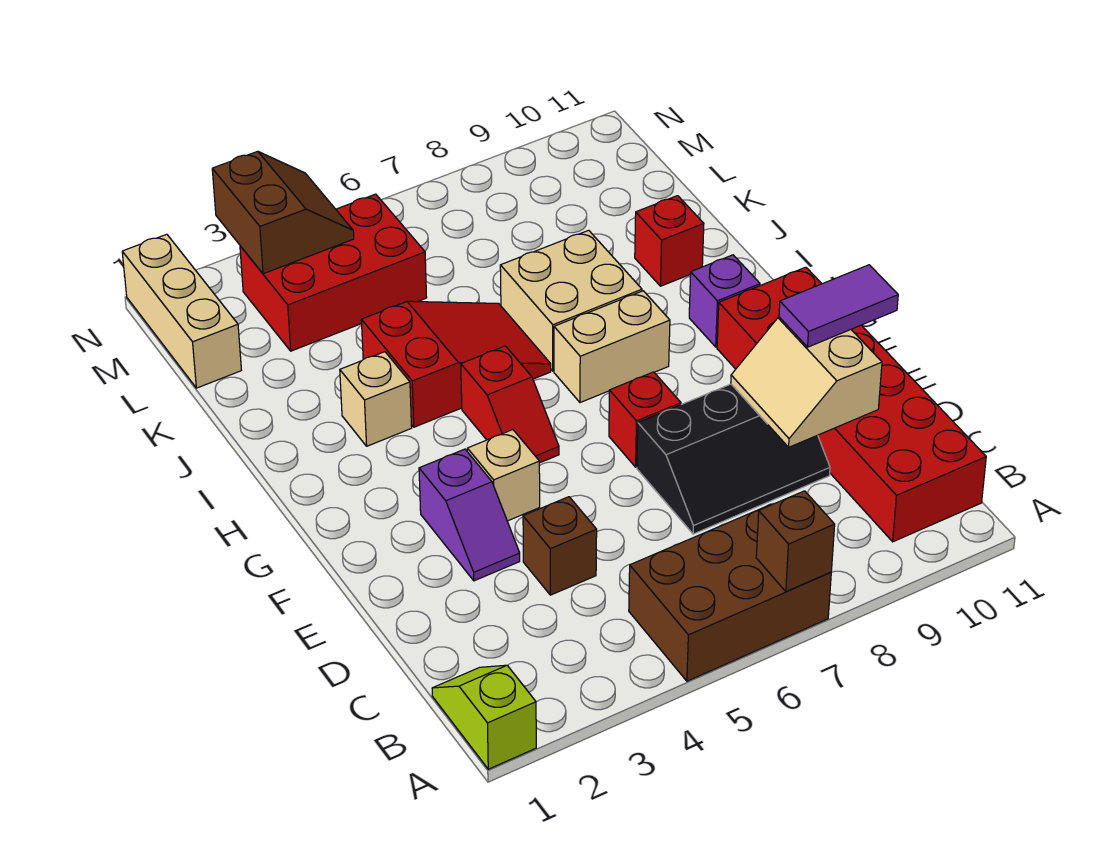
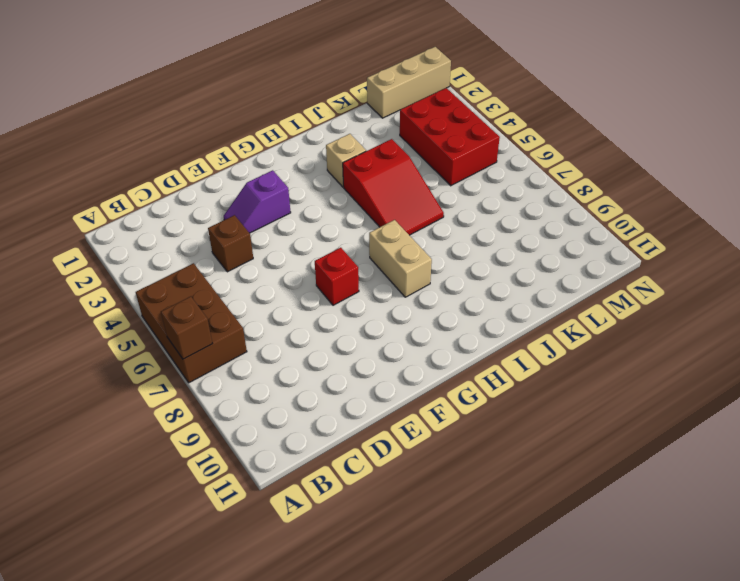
none -> lime 1x2 slope [432,665,536,769]
none -> red 2x6 brick [717,267,986,542]
none -> black 2x3 slope [637,384,830,534]

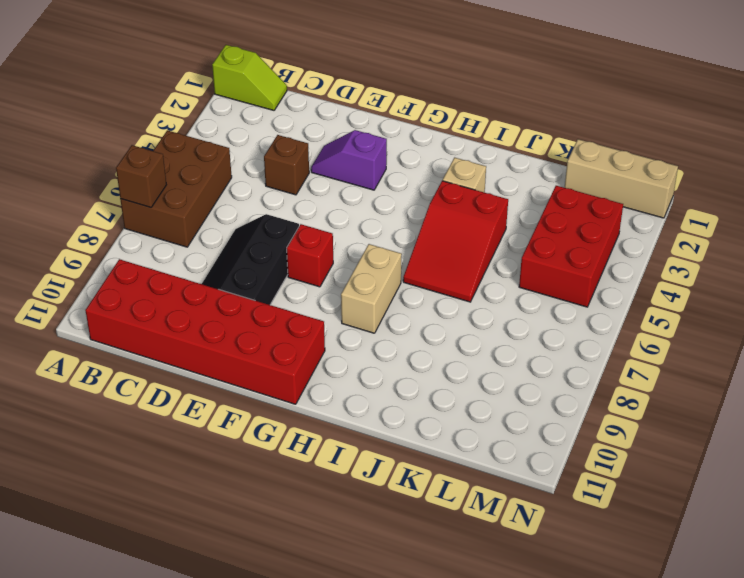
none -> tan 1x1 brick [467,430,540,521]
none -> red 1x2 slope [461,346,559,463]
none -> purple 1x1 brick [689,255,760,347]

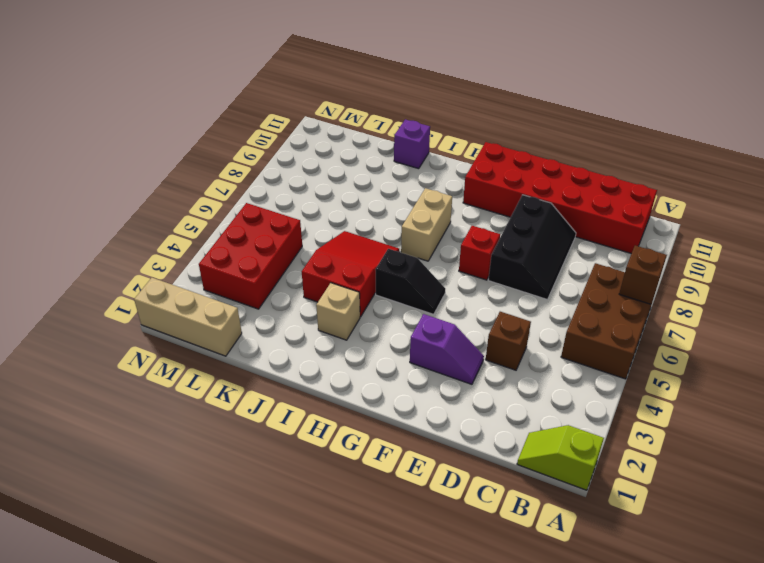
black 1x2 slope [375,249,445,314] -> red 1x2 slope [461,346,559,463]
purple 1x1 brick [394,119,430,169] -> purple 1x1 brick moved to [689,255,760,347]
none -> tan 1x1 brick [467,430,540,521]
none -> tan 2x2 brick [500,230,642,371]
none -> red 1x1 brick [635,196,704,286]

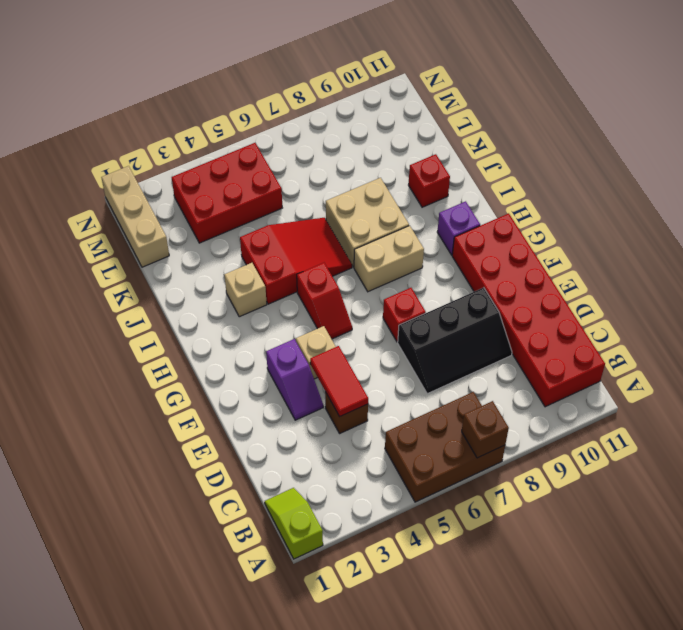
red 1x2 tile [310,346,368,416] -> none
none -> tan 2x2 slope [731,317,882,447]
none -> brown 2x2 slope [212,151,354,274]
none -> purple 1x2 tile [779,265,898,347]

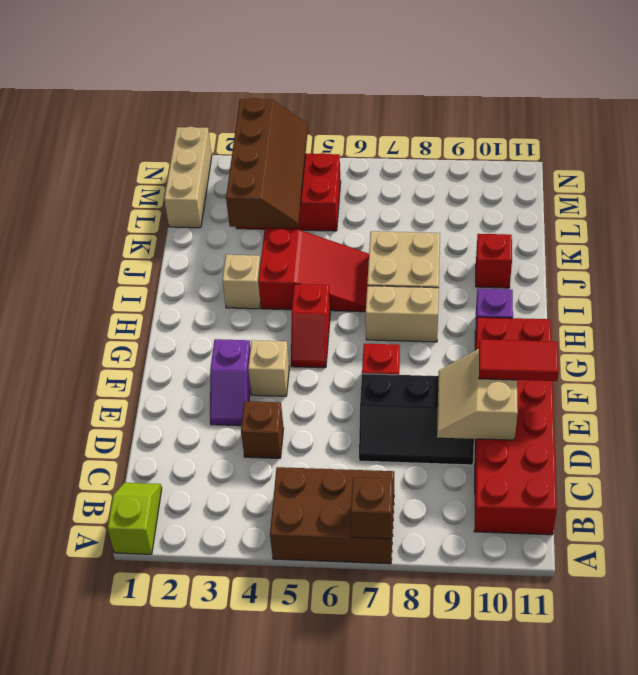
red 1x2 tile [479,339,559,381] -> purple 1x2 tile [779,265,898,347]
brown 2x4 slope [226,98,308,228] -> brown 2x2 slope [212,151,354,274]

